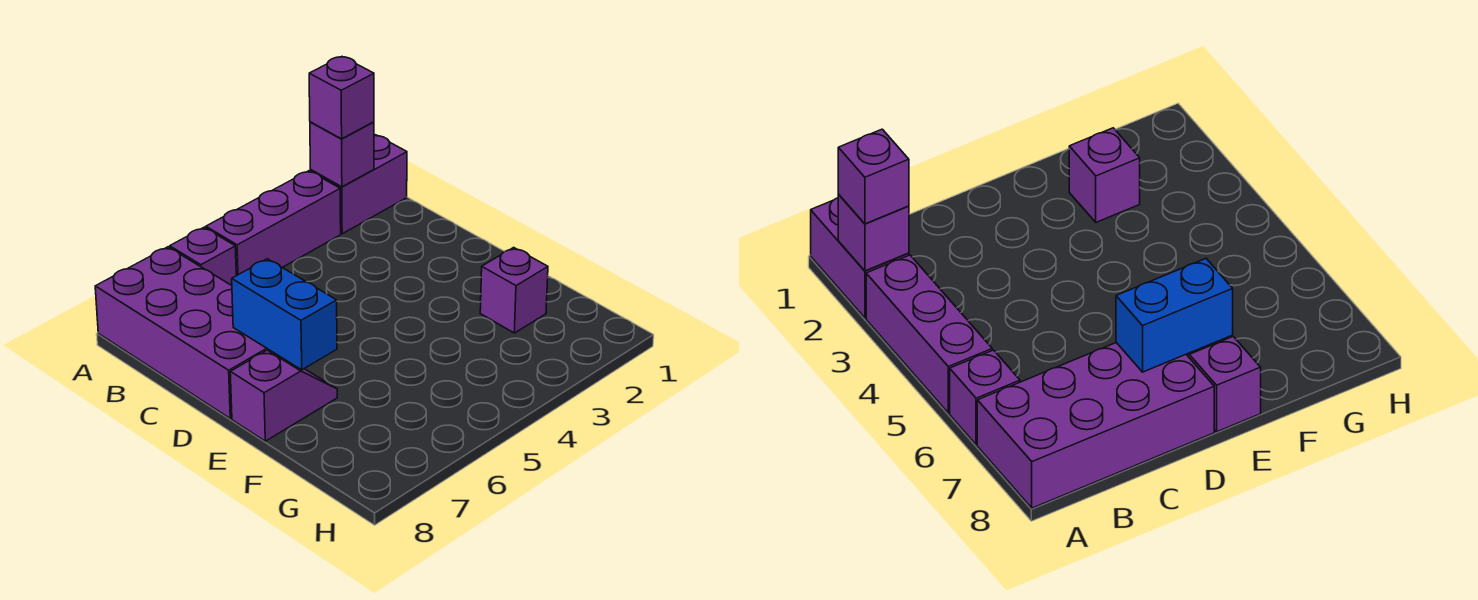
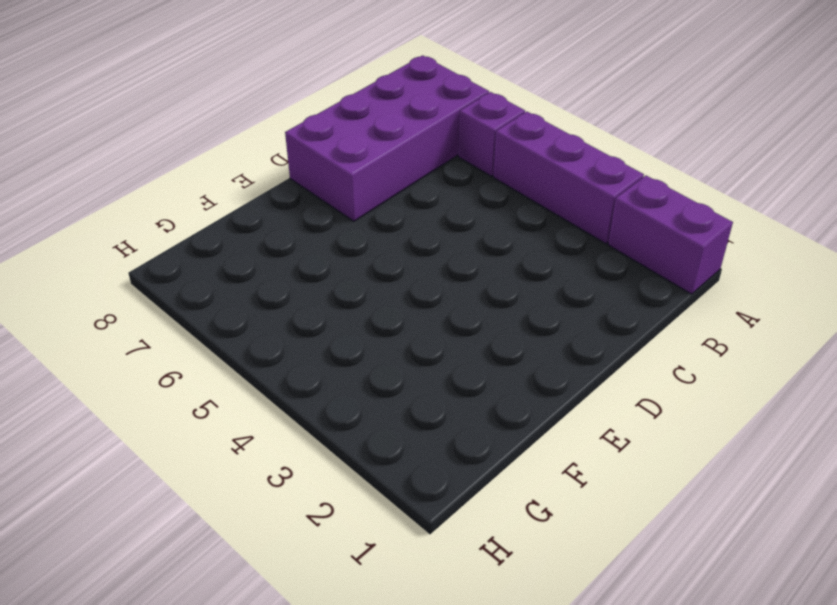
none -> purple 1x2 slope [230,350,337,441]
none -> purple 1x1 brick [480,247,548,333]

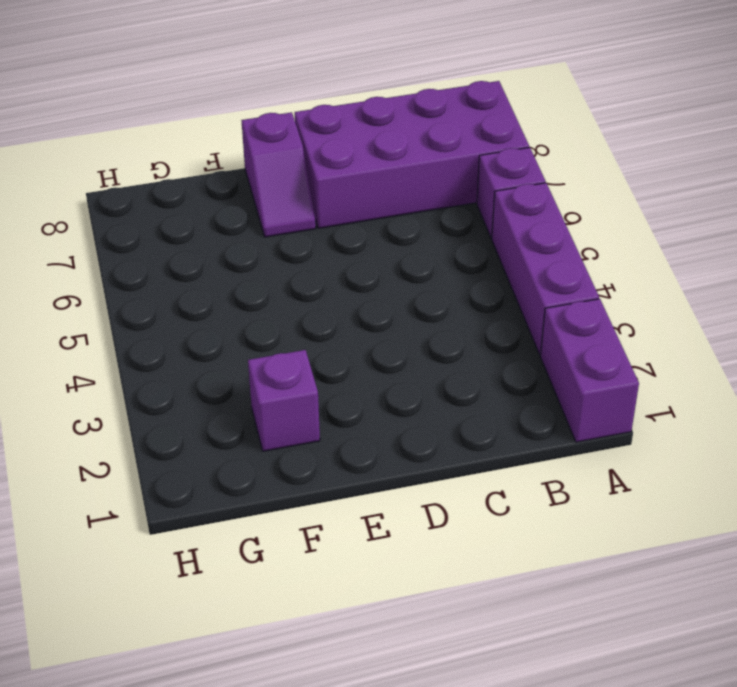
none -> purple 1x1 brick [310,122,374,187]
none -> blue 1x2 brick [232,259,337,370]

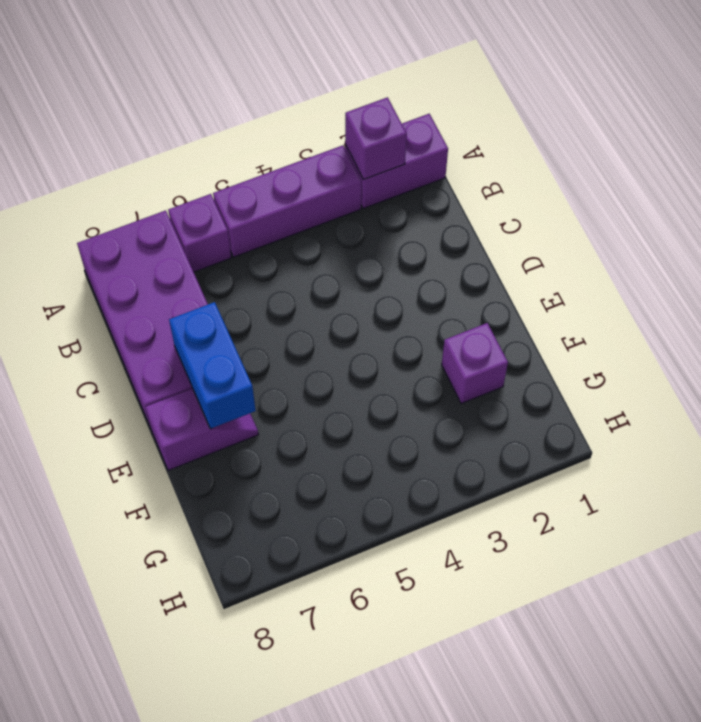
none -> purple 1x1 brick [309,57,374,139]

